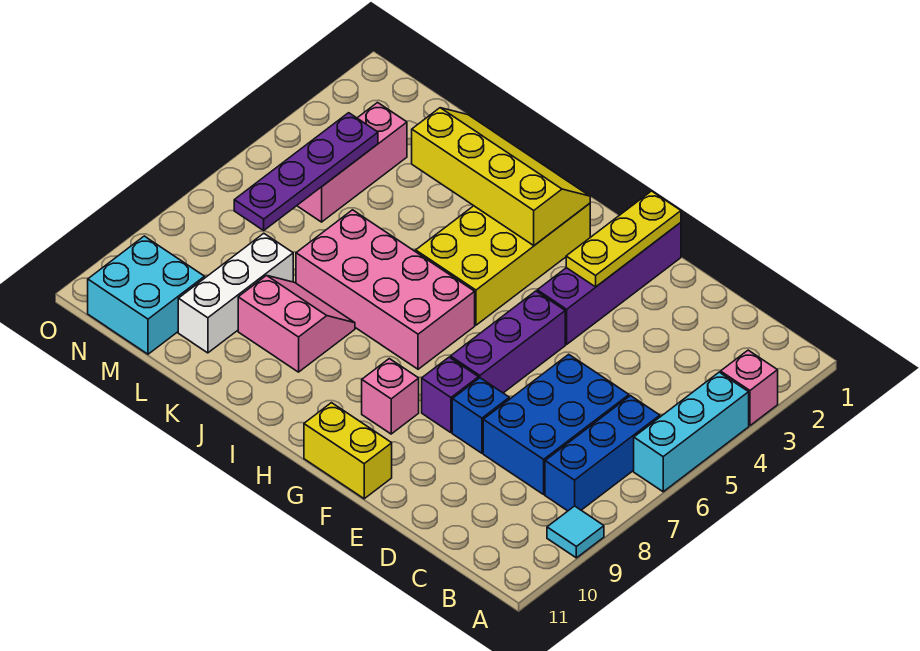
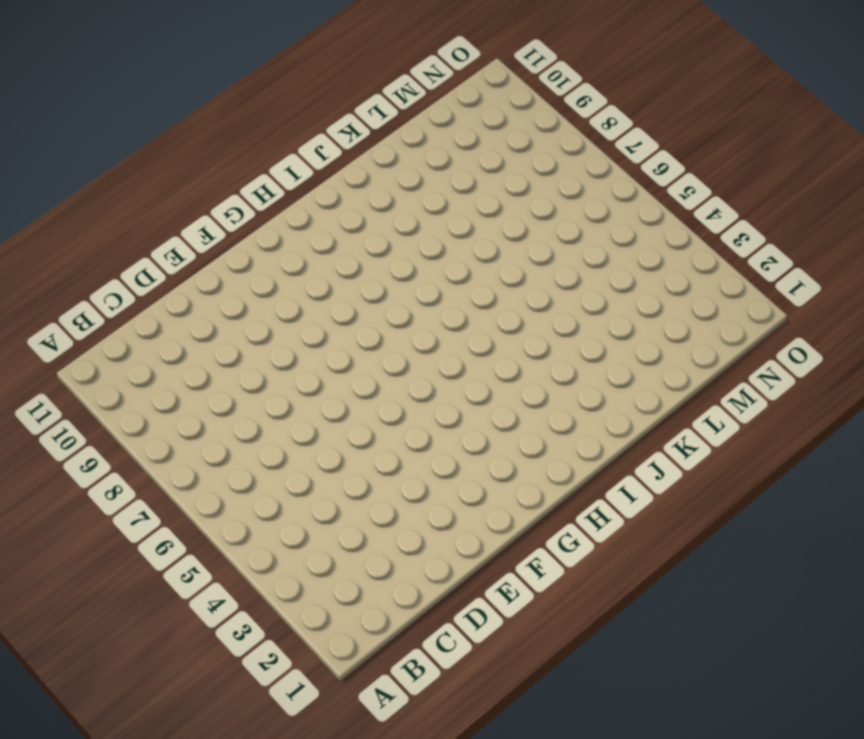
none -> pink 1x1 brick [721,350,778,426]
none -> cyan 1x3 brick [634,372,749,492]
none -> cyan 1x1 tile [547,506,604,558]

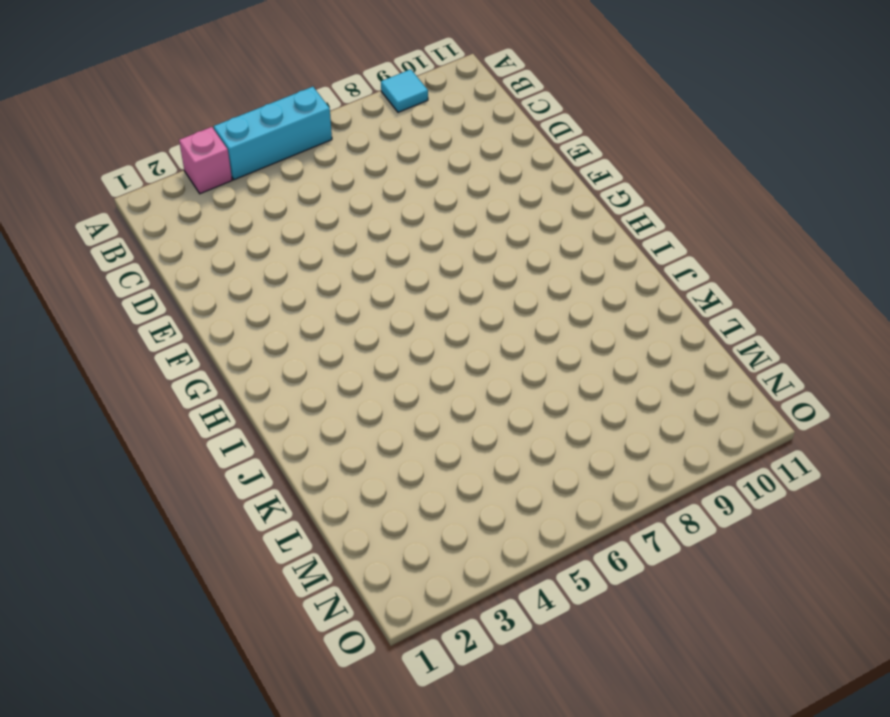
none -> blue 1x3 brick [545,396,660,511]
none -> blue 2x3 brick [483,354,629,494]
none -> blue 1x1 brick [452,378,509,453]

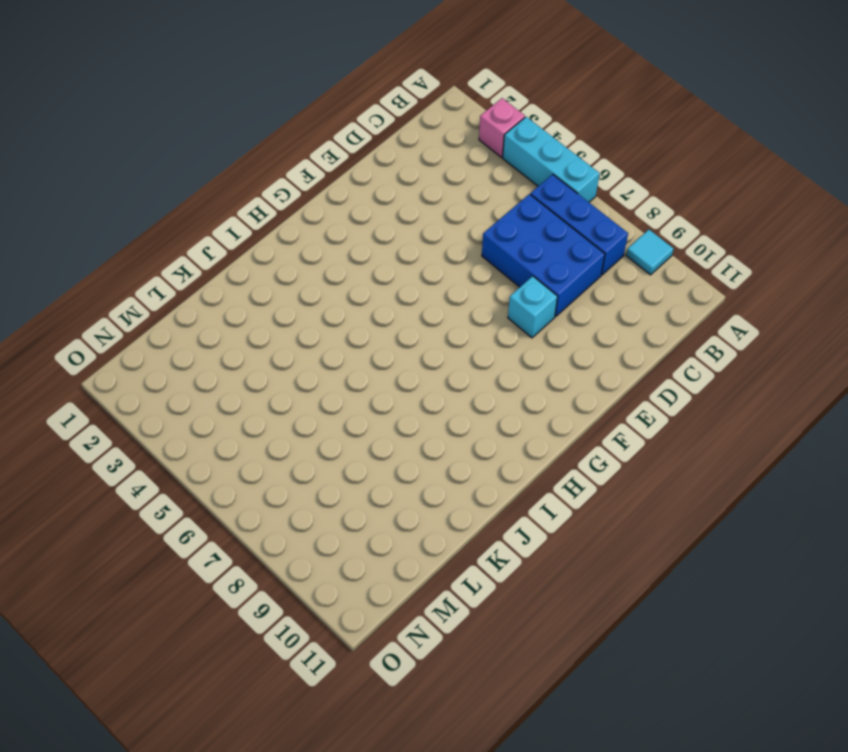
cyan 1x1 brick [508,276,558,338] -> blue 1x1 brick [452,378,509,453]
none -> purple 1x4 brick [537,222,681,344]
none -> purple 1x3 brick [451,291,565,393]
none -> purple 1x1 brick [422,357,479,433]

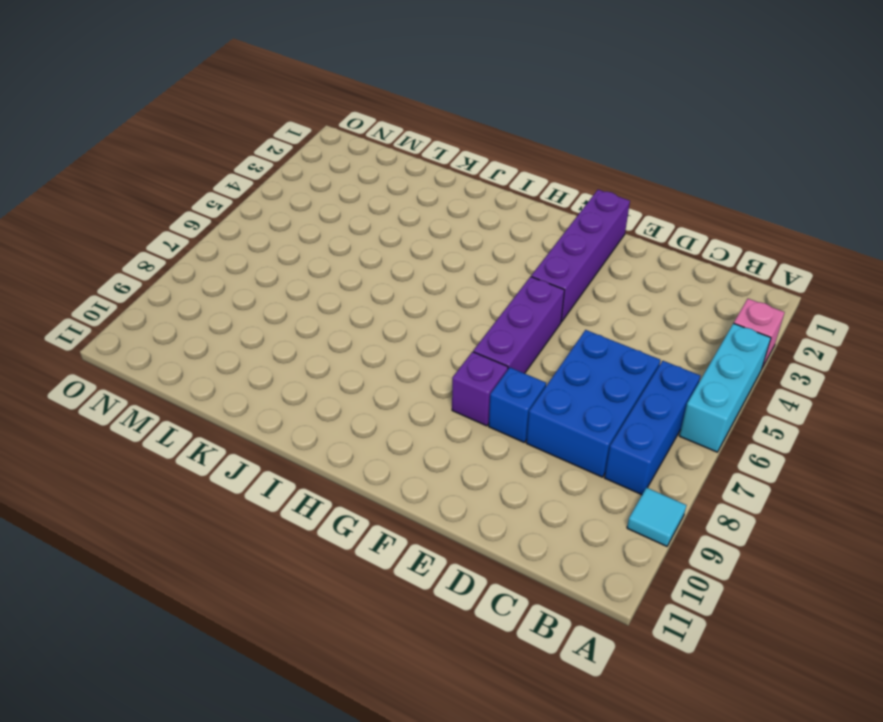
none -> yellow 1x2 brick [304,403,392,499]
none -> pink 1x1 brick [362,359,419,434]
none -> yellow 2x4 brick [416,203,590,325]

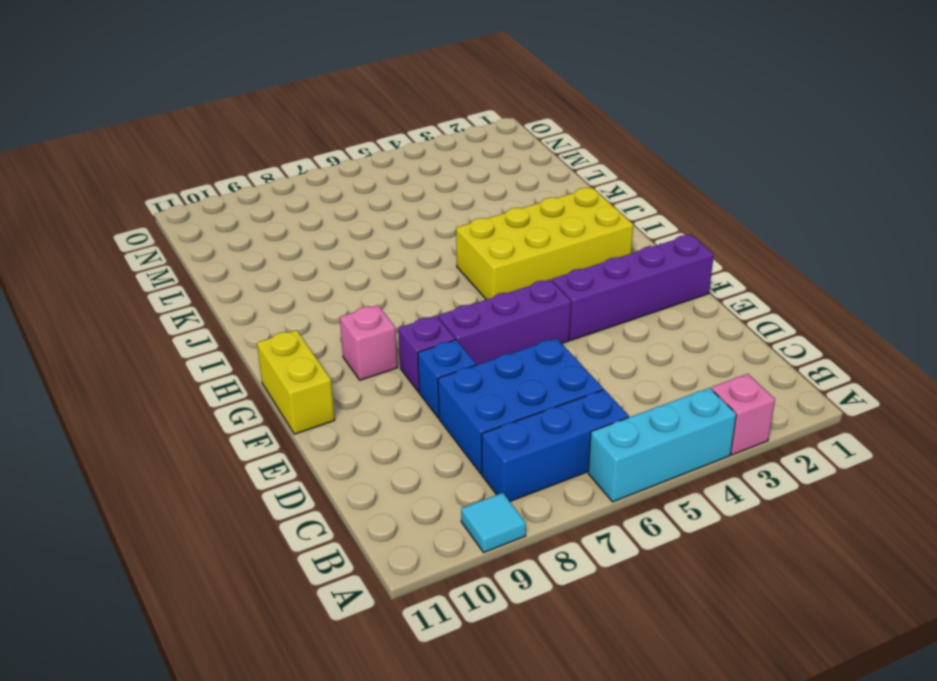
none -> pink 2x4 brick [296,210,475,369]
none -> pink 2x2 slope [238,275,355,372]
none -> white 1x3 brick [178,233,293,353]

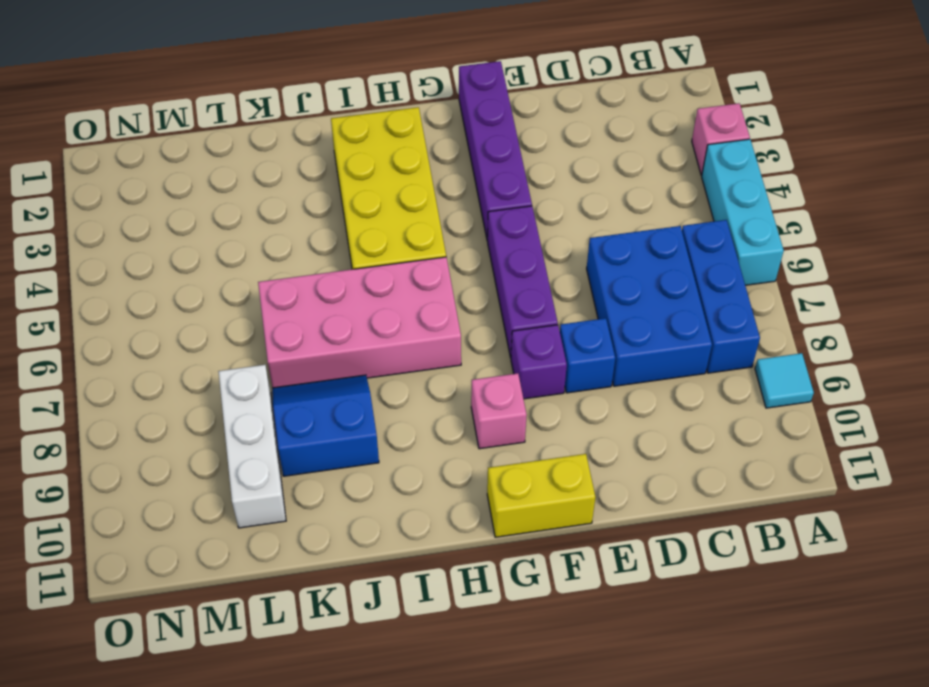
blue 2x2 slope [272,375,379,476] -> pink 2x2 slope [238,275,355,372]
none -> pink 1x3 brick [297,103,407,222]
none -> cyan 2x2 brick [88,236,205,354]
none -> yellow 1x3 plate [566,191,681,287]

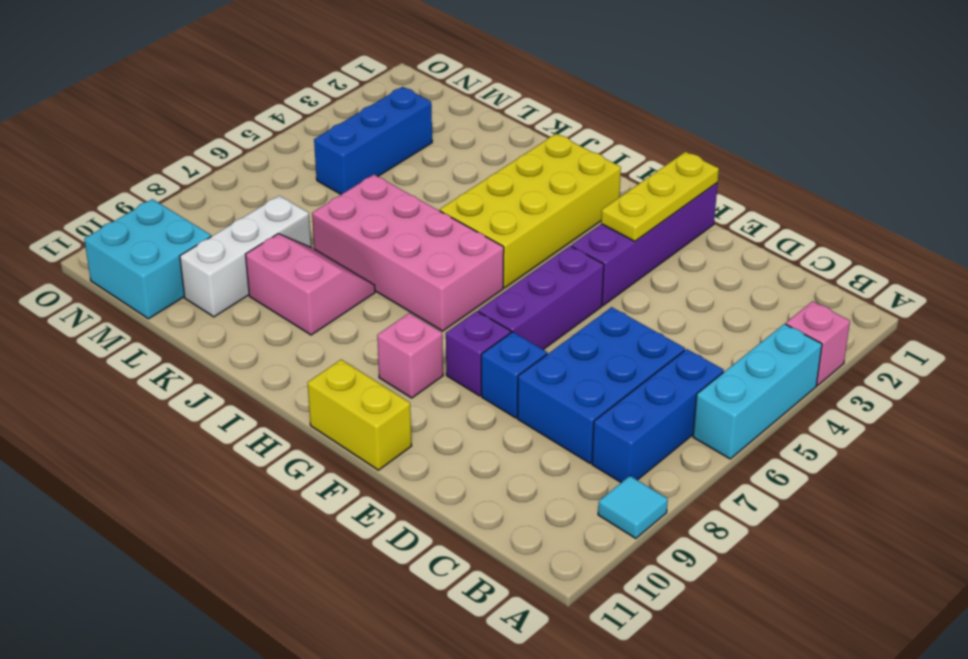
blue 1x3 brick [314,87,432,194] -> pink 1x3 brick [297,103,407,222]
none -> yellow 2x4 slope [412,108,590,246]
none -> purple 1x4 plate [234,113,378,230]

